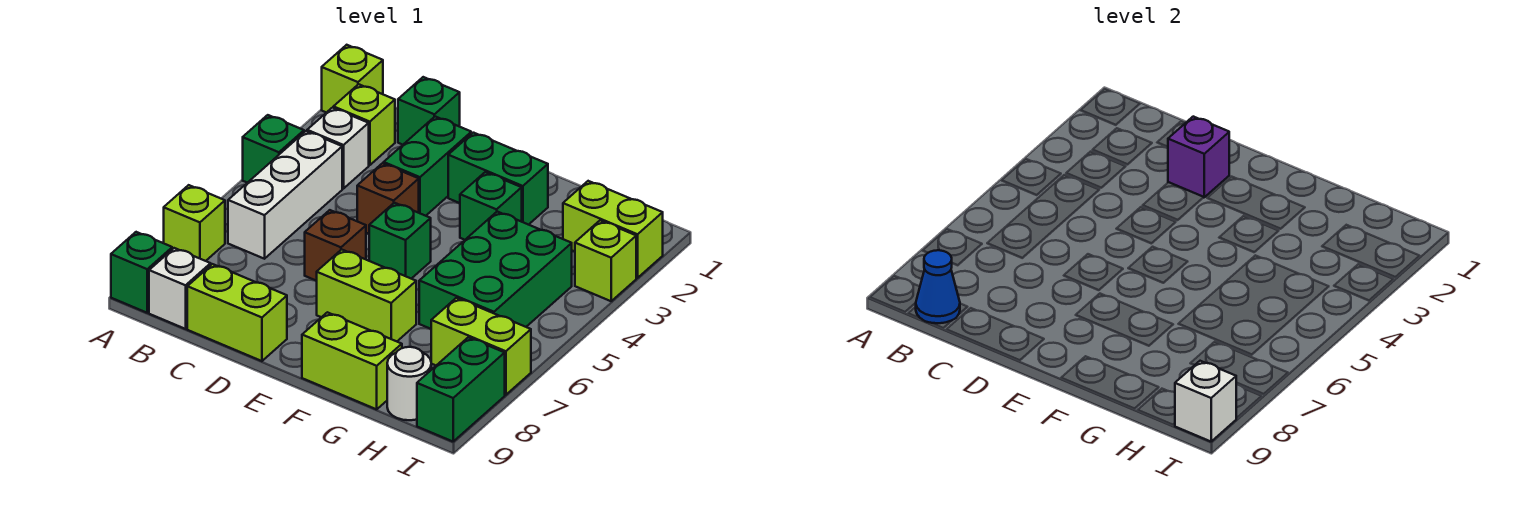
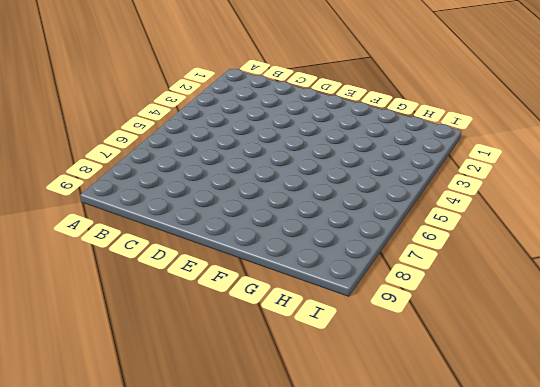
none -> lime 1x1 brick [322,45,383,113]
none -> green 1x1 brick [243,115,304,183]
none -> lime 1x1 brick [164,185,225,261]

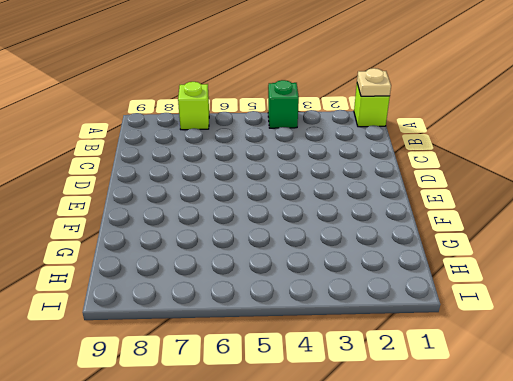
tan 1x1 plate [357,68,391,96] -> none
none -> green 1x1 brick [111,232,172,313]
none -> lime 1x1 brick [333,84,395,165]
none -> white 1x1 brick [307,108,369,189]

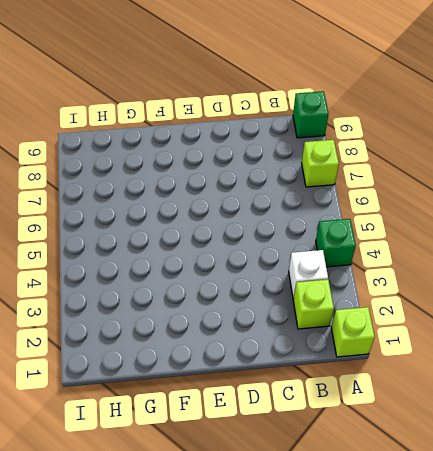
none -> white 1x3 brick [228,131,342,259]
none -> white 1x1 brick [149,248,211,329]
none -> green 1x1 brick [398,77,460,145]

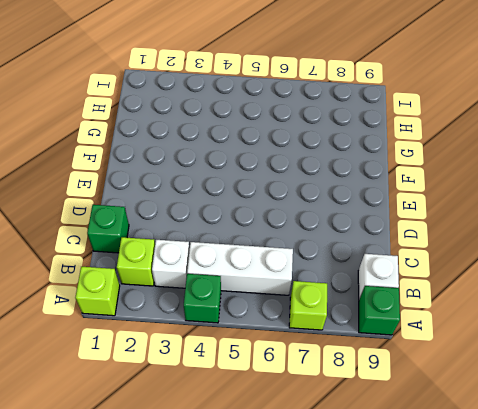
none -> lime 1x2 brick [187,264,287,361]
none -> green 1x2 brick [384,117,471,216]
none -> brown 1x1 brick [357,163,419,234]

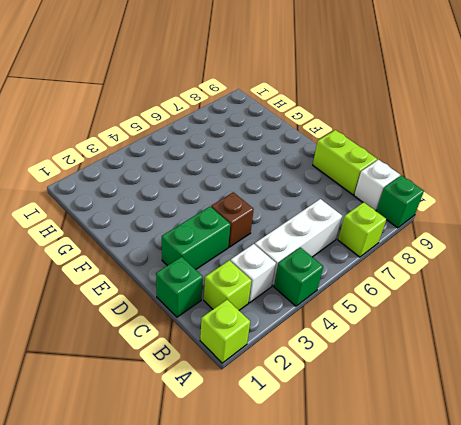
none -> brown 1x1 brick [305,210,366,281]
none -> green 1x2 brick [448,133,548,225]
none -> green 1x1 brick [369,203,431,279]

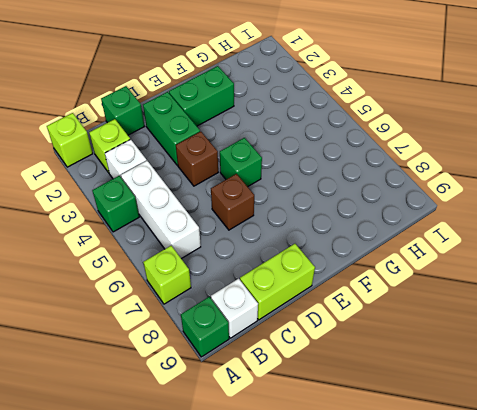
none -> lime 1x2 brick [317,249,416,341]
none -> green 1x1 brick [460,172,522,240]
none -> lime 1x2 brick [302,312,402,409]

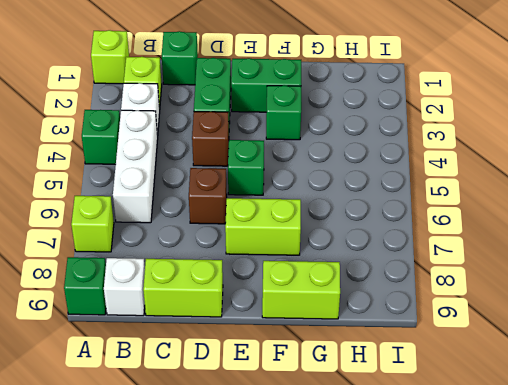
none -> green 2x3 brick [419,212,572,329]
none -> lime 1x2 brick [563,181,663,278]
none -> lime 1x2 brick [431,298,531,395]

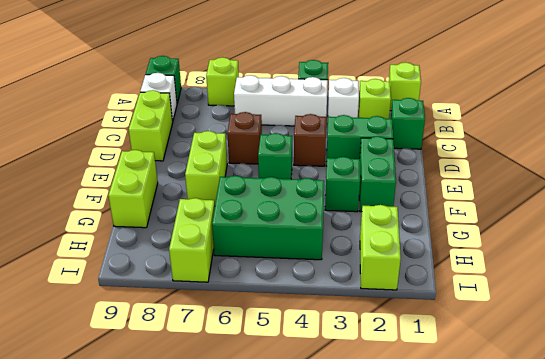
none -> white 1x1 round brick [387,347,431,420]
none -> lime 1x1 brick [575,220,636,301]
none -> green 1x2 brick [417,337,505,441]

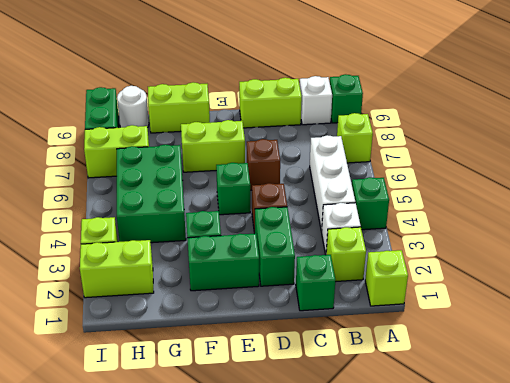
none -> blue 1x1 cone [916,250,960,323]
none -> purple 1x1 brick [1168,117,1229,197]
none -> white 1x1 brick [1175,361,1236,441]

